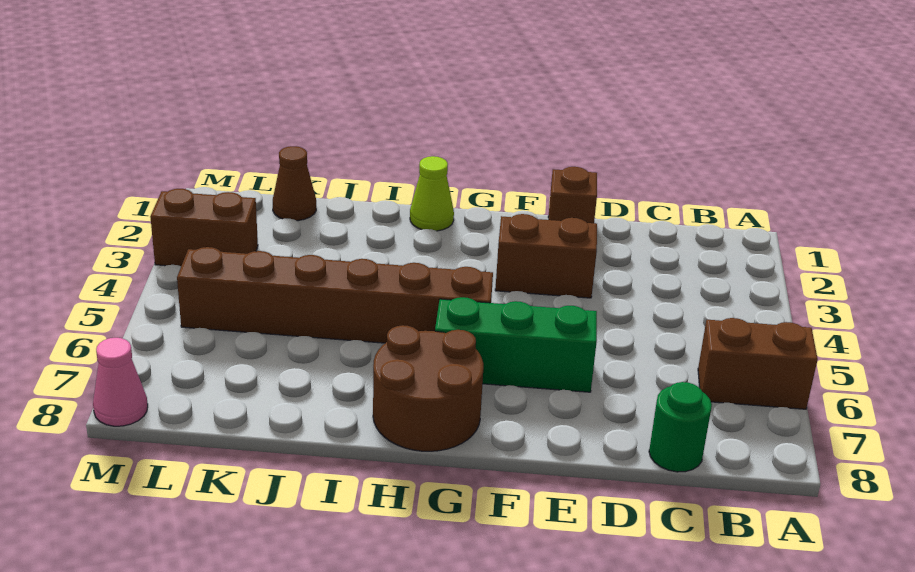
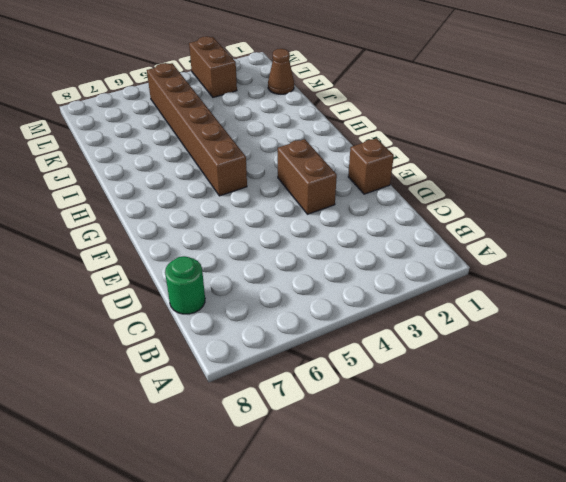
none -> brown 1x2 brick [698,318,818,409]
none -> green 1x3 brick [435,297,597,392]

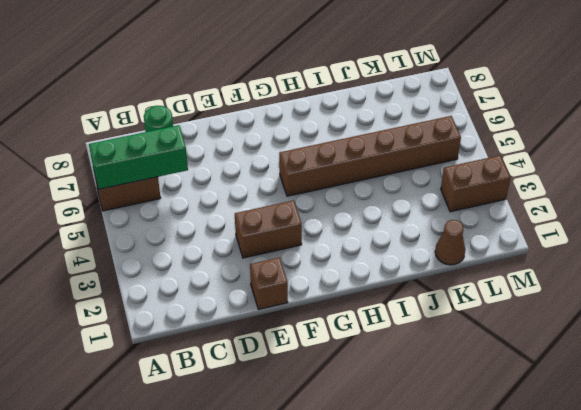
green 1x3 brick [89,125,188,189] -> green 1x3 brick moved to [435,297,597,392]
none -> brown 2x2 round brick [373,325,483,451]
none -> lime 1x1 cone [410,156,454,231]

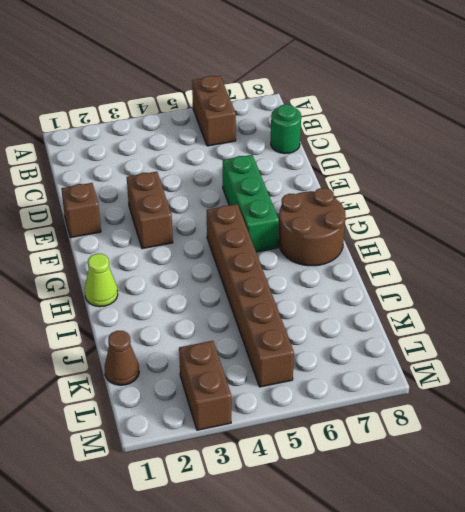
none -> pink 1x1 cone [93,338,148,426]

